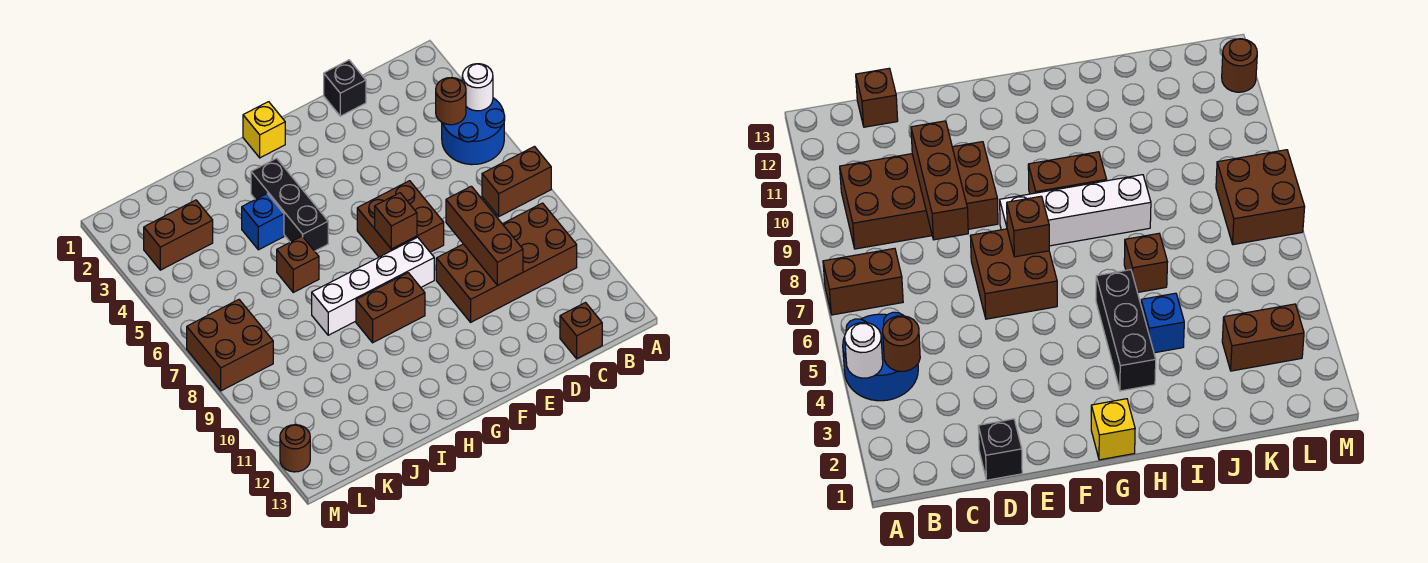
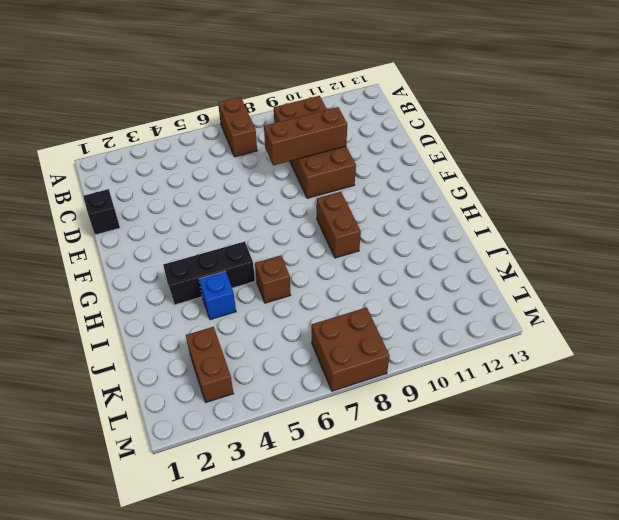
none -> blue 2x2 round brick [442,98,505,165]
none -> brown 1x1 brick [560,303,602,359]
none -> brown 2x2 brick [357,181,444,257]

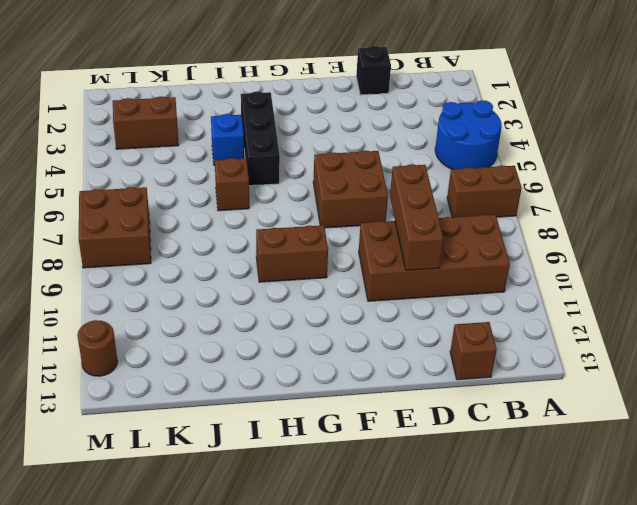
none -> white 1x4 brick [312,237,434,335]
none -> yellow 1x1 brick [243,102,285,158]
none -> white 1x1 round brick [462,64,493,111]

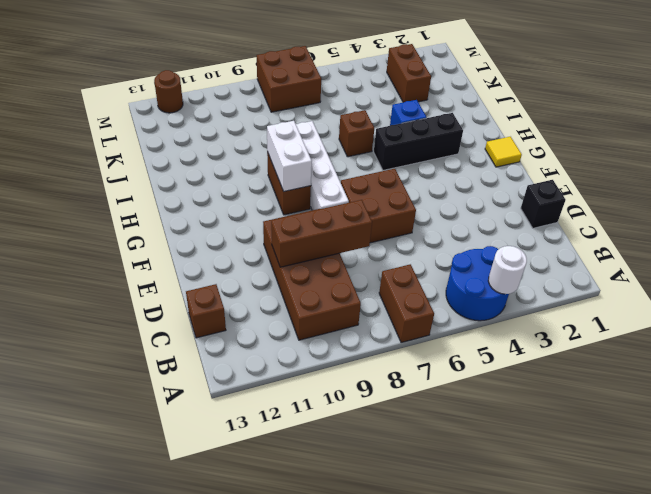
yellow 1x1 tile [485,137,522,167] -> yellow 1x1 brick [243,102,285,158]
white 1x2 brick [267,121,312,191] -> none
none -> brown 1x1 round brick [436,78,466,125]
none -> brown 1x1 brick [375,193,417,249]

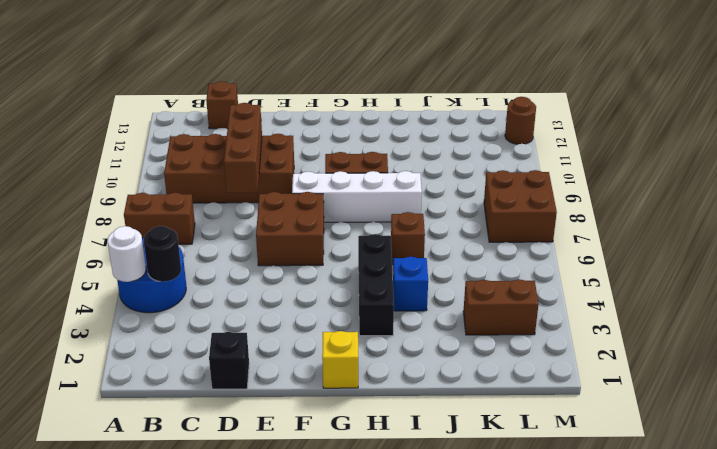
black 1x1 round brick [144,226,181,282] -> brown 1x1 round brick [436,78,466,125]
none -> brown 1x1 brick [375,193,417,249]

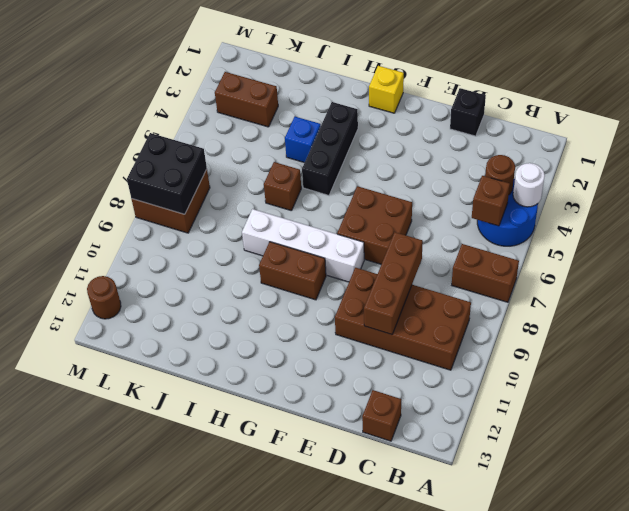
brown 1x1 brick [472,176,510,226] -> brown 1x1 brick moved to [375,193,417,249]
black 2x2 brick [127,133,207,214] -> none

